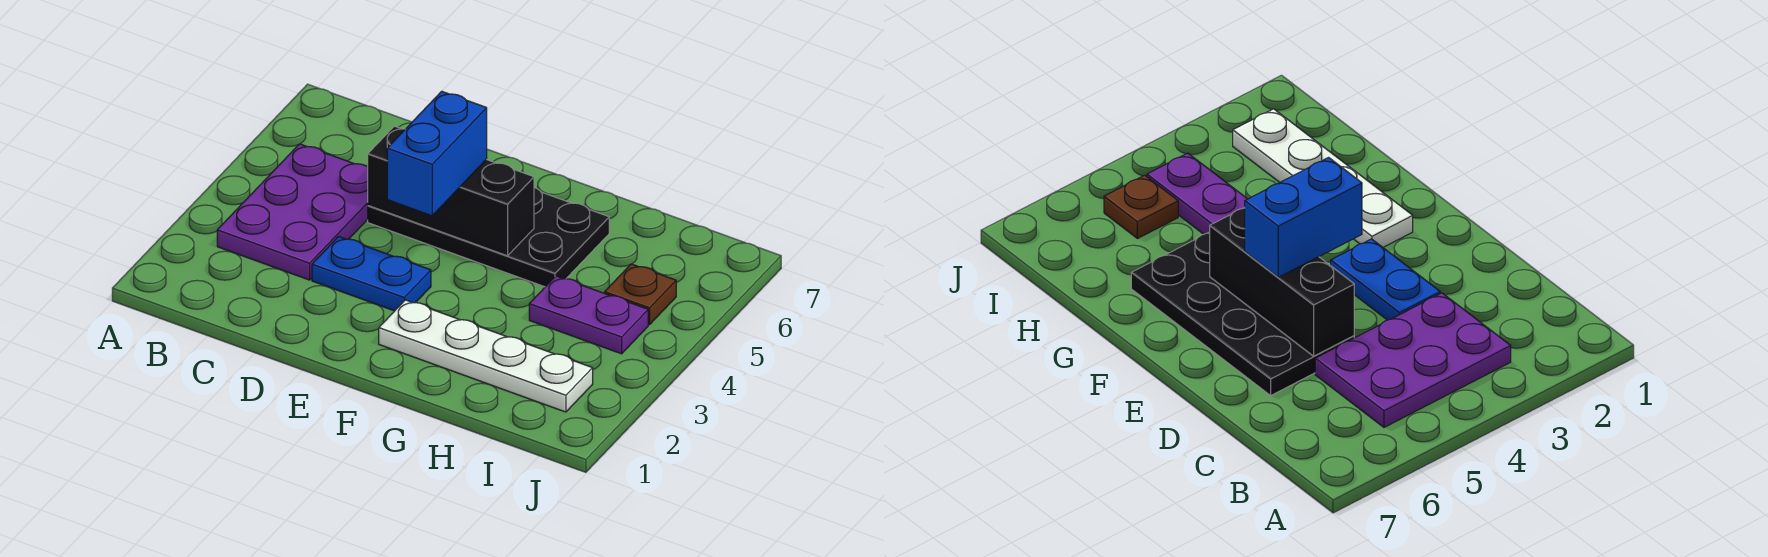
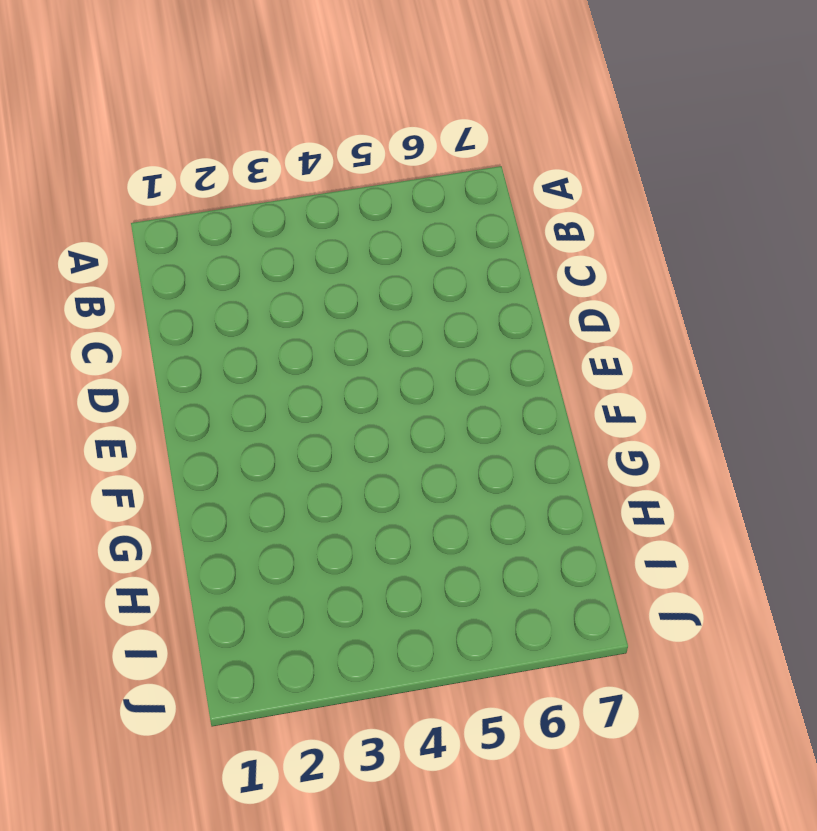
none -> purple 2x3 plate [217,144,368,280]
none -> blue 1x2 plate [312,237,431,311]

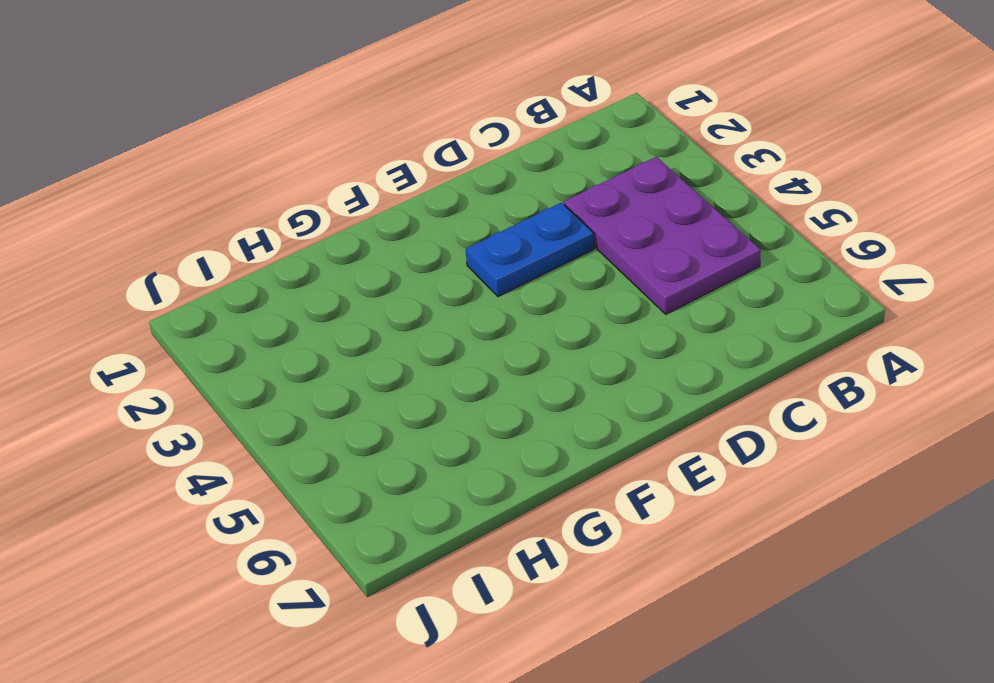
none -> black 2x4 plate [368,188,609,287]
none -> white 1x4 plate [379,300,593,412]

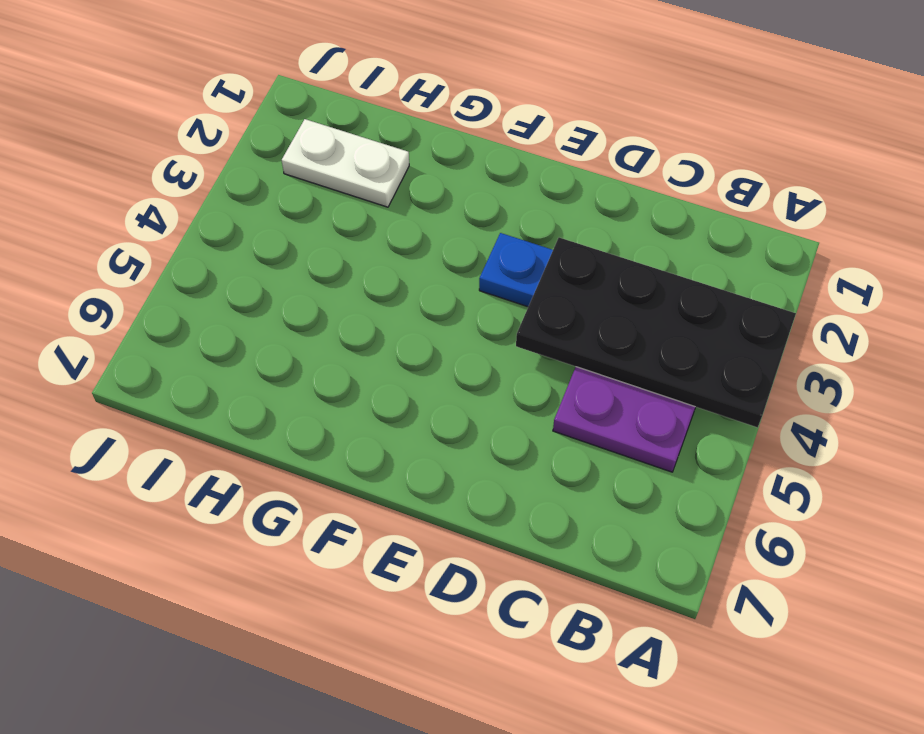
black 2x4 plate [516,238,796,428] -> black 2x4 plate moved to [368,188,609,287]
white 1x2 plate [282,119,409,207] -> white 1x4 plate [379,300,593,412]
none -> purple 1x2 plate [529,276,648,354]
none -> brown 1x1 plate [605,264,676,325]

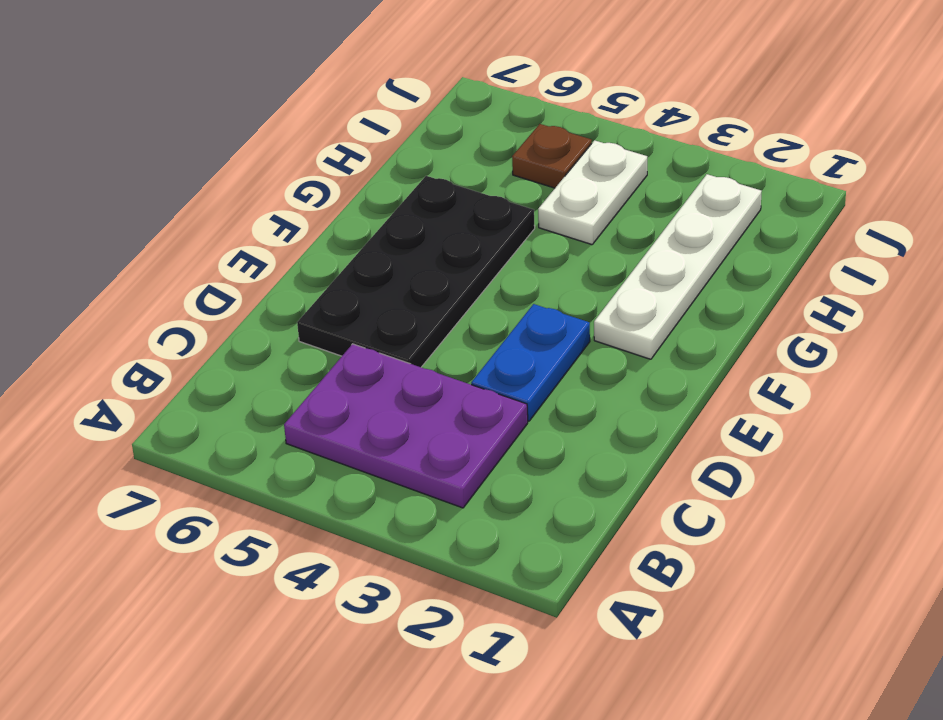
white 1x2 plate [538,140,647,245] -> purple 1x2 plate [529,276,648,354]
none -> black 1x3 brick [368,126,534,256]
none -> blue 1x2 brick [387,91,487,216]

